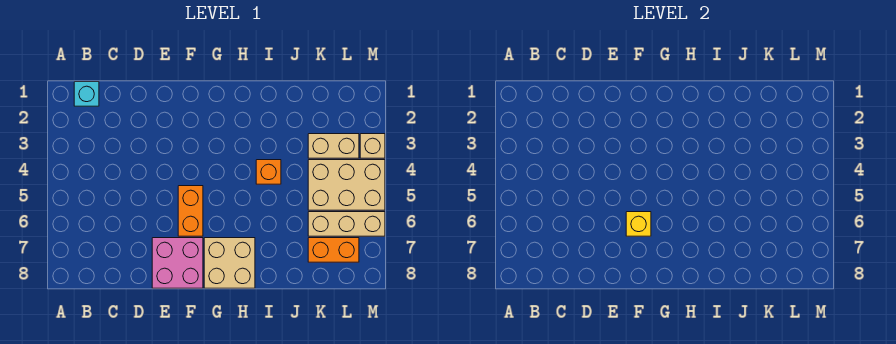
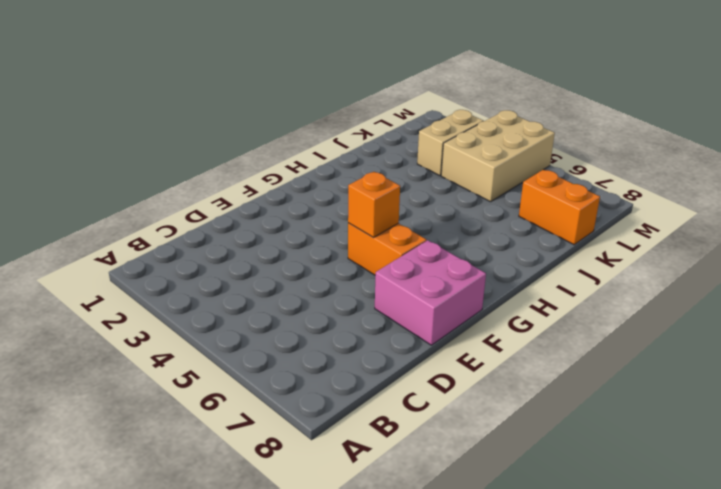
orange 1x1 brick [348,172,400,238] -> orange 1x1 brick moved to [256,160,281,184]
orange 1x2 brick [519,170,600,245] -> orange 1x2 brick turned to [308,238,359,262]
none -> cyan 1x1 brick [74,82,99,106]
none -> tan 2x2 brick [204,238,255,288]

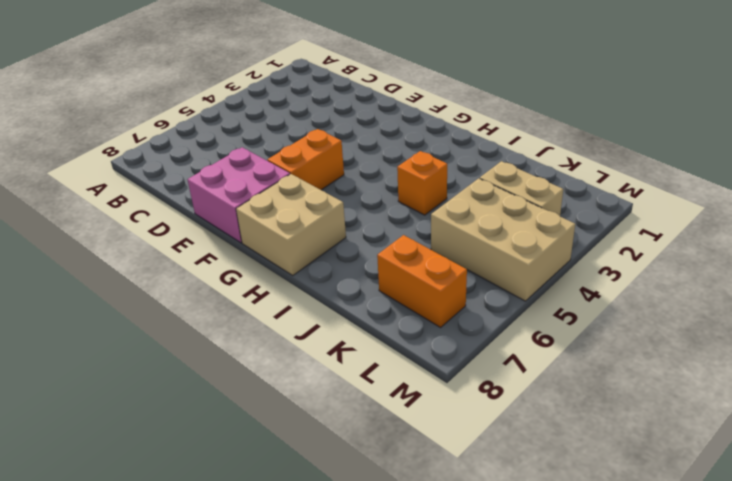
none -> cyan 1x1 brick [74,82,99,106]
none -> tan 1x3 brick [308,212,385,236]

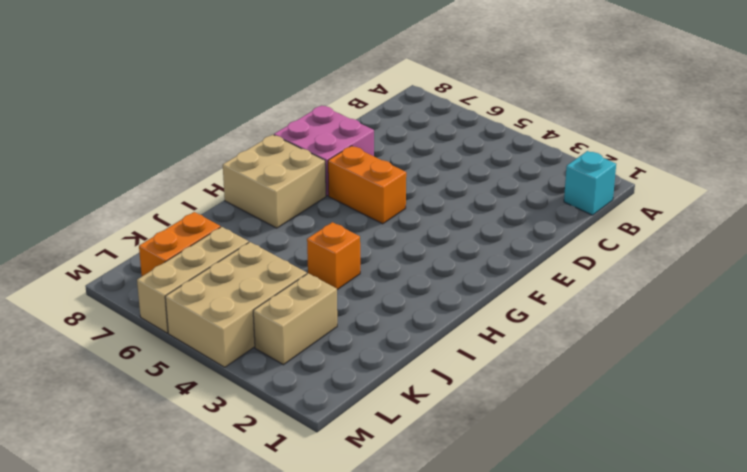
none -> tan 1x1 brick [360,134,385,158]
none -> yellow 1x1 brick [626,212,651,236]

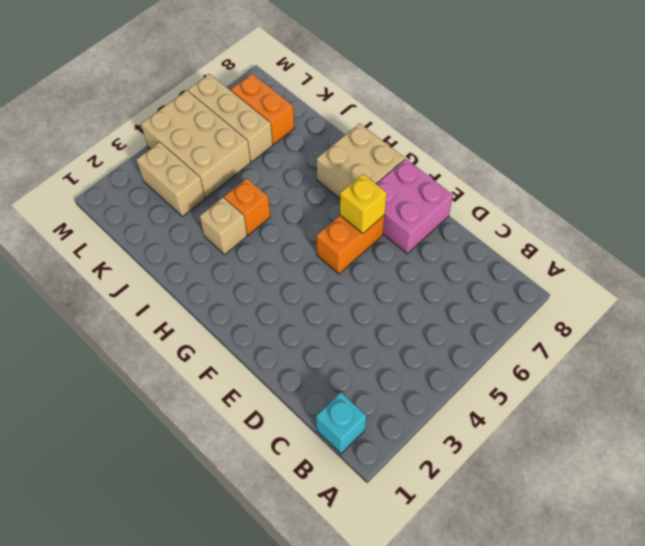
tan 1x1 brick [200,198,247,254] -> tan 1x1 brick moved to [360,134,385,158]

